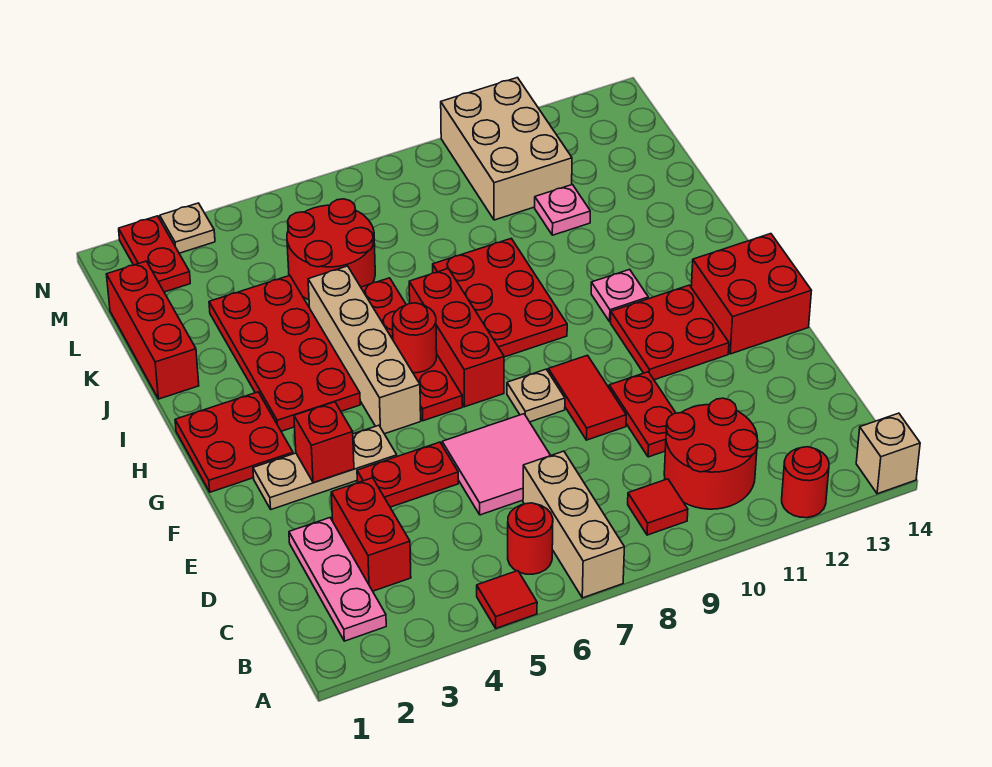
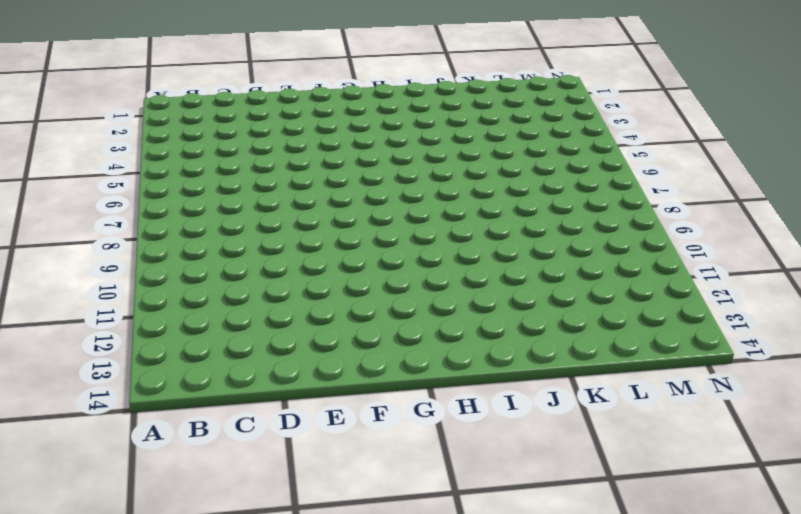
none -> red 1x1 tile [477,571,537,628]
none -> tan 1x3 brick [523,451,624,598]
none -> red 1x1 round brick [782,447,829,518]
none -> tan 1x1 brick [856,413,920,494]

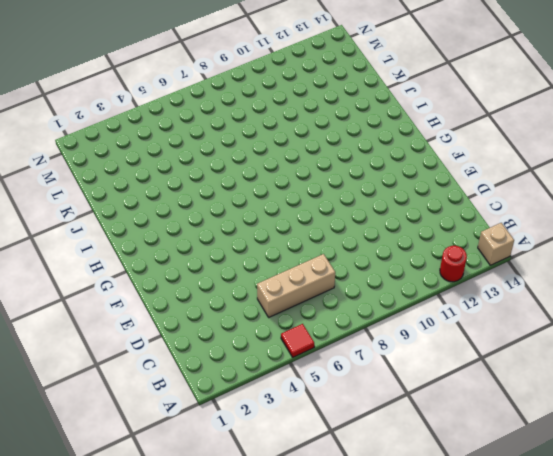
tan 1x3 brick [257,254,335,317] -> tan 1x3 brick turned to [523,451,624,598]
none -> pink 1x3 plate [289,518,386,641]
none -> red 1x1 round brick [508,503,553,574]
none -> red 1x1 tile [628,479,688,535]
none -> red 2x2 round brick [664,398,758,509]

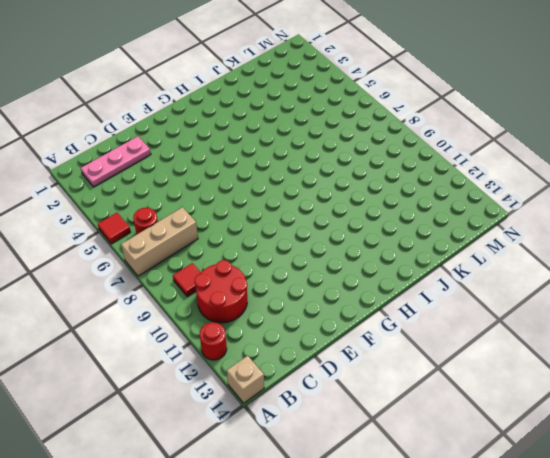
none -> red 1x2 brick [331,478,411,591]
none -> pink 2x2 tile [442,414,551,515]
none -> red 1x2 plate [609,372,676,457]
none -> red 1x2 plate [357,442,458,507]

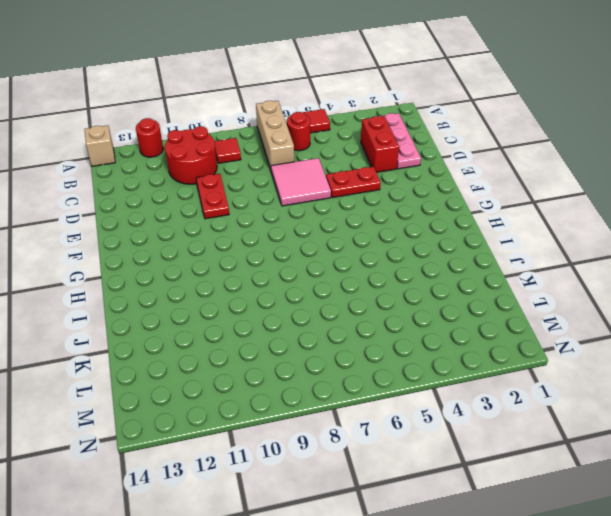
none -> red 1x2 tile [548,355,626,440]
none -> tan 1x3 plate [253,425,397,509]
none -> tan 1x1 plate [507,369,565,422]
none -> red 2x2 plate [611,285,729,380]

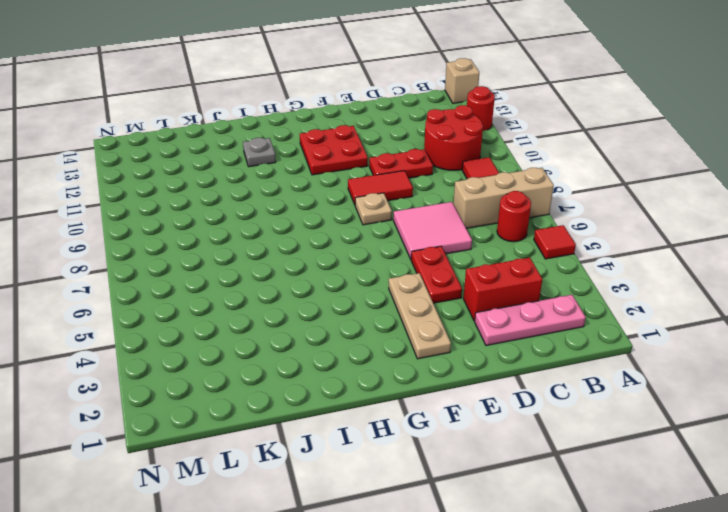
grey 1x1 plate [243,138,276,167] -> none
none -> red 2x2 brick [691,234,812,354]
none -> red 2x2 plate [175,392,293,492]
none -> tan 1x4 brick [308,266,421,434]
none -> red 1x4 plate [361,278,463,421]

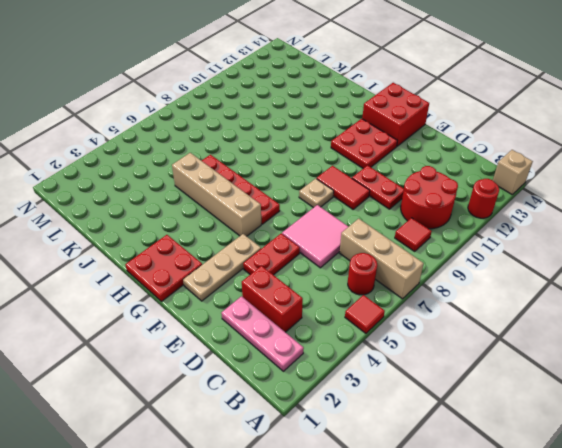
none -> red 1x3 brick [409,269,504,407]
none -> red 2x4 plate [209,276,360,431]
none -> red 2x3 plate [433,239,567,357]
none -> pink 1x1 plate [591,269,648,322]

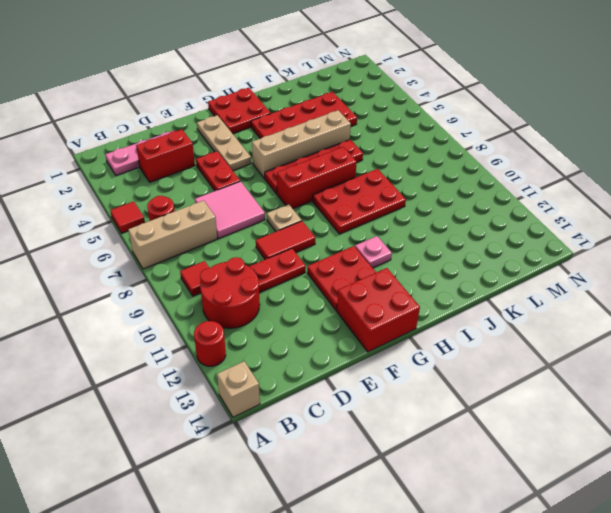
none -> red 1x3 brick [107,261,199,399]
none -> red 2x2 round brick [287,199,375,300]
none -> pink 1x1 plate [535,185,590,235]
none -> tan 2x3 brick [441,78,572,220]

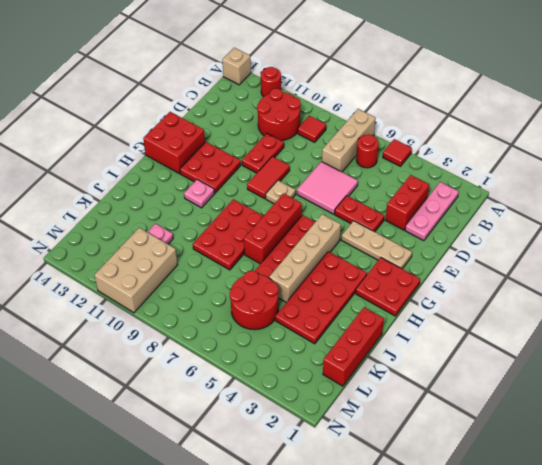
none -> red 1x2 plate [119,216,190,292]
none -> tan 1x1 plate [160,203,215,253]
none -> red 1x1 brick [294,402,354,483]
none -> red 1x1 round brick [393,303,437,373]

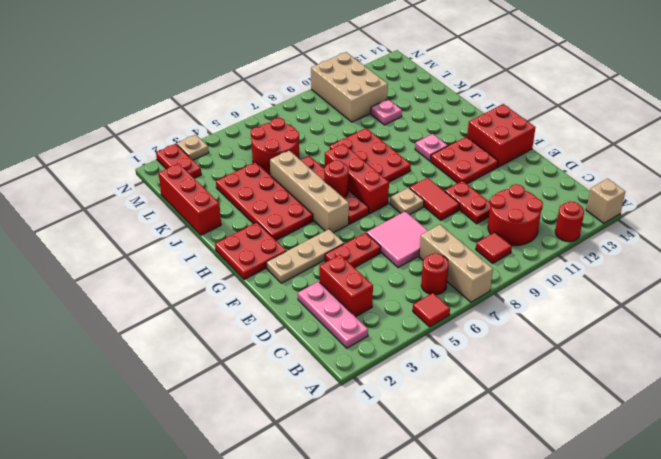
none -> red 1x1 brick [294,402,354,483]

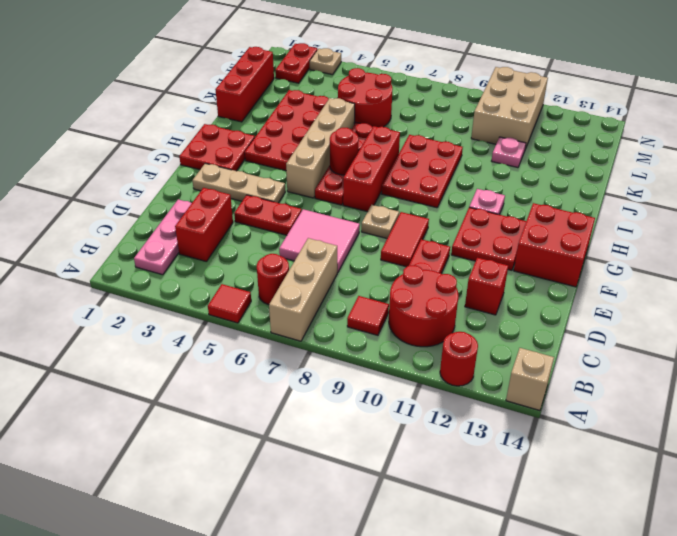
red 1x1 brick [465,258,508,315] -> red 1x1 brick moved to [294,402,354,483]

